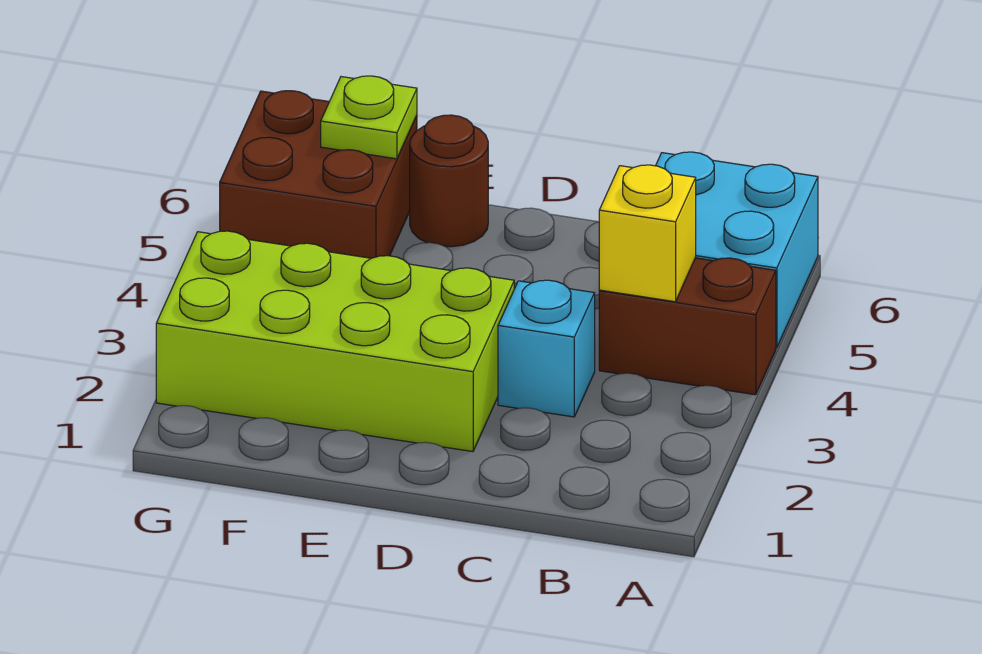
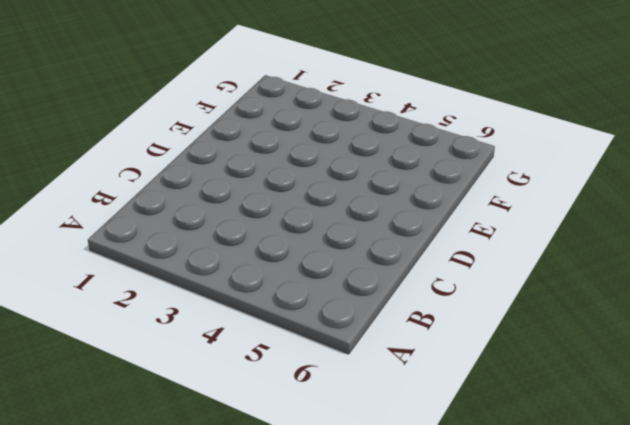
none -> brown 1x2 brick [599,258,776,395]
none -> cyan 2x2 brick [656,152,818,348]

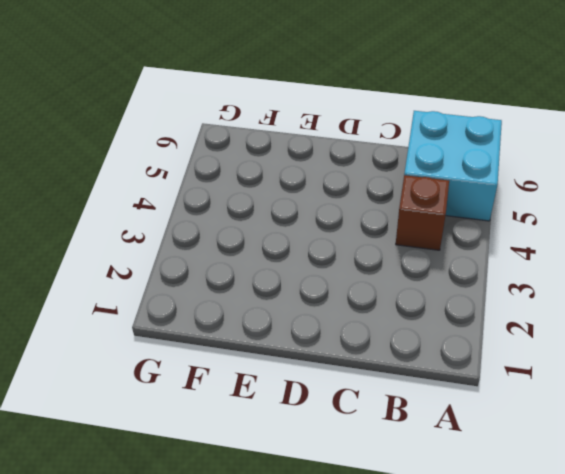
brown 1x1 brick [396,175,449,250] -> brown 1x2 brick [599,258,776,395]
none -> cyan 1x1 brick [498,280,595,417]
none -> lime 2x4 brick [156,231,514,452]

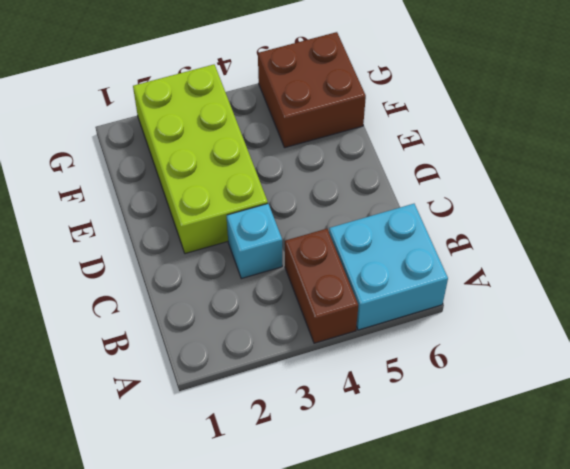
none -> brown 1x1 round brick [410,115,488,247]
none -> yellow 1x1 brick [599,165,696,302]

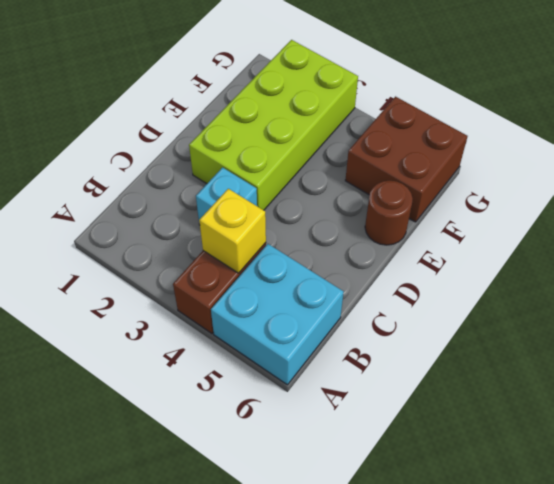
none -> lime 1x1 plate [321,76,417,159]

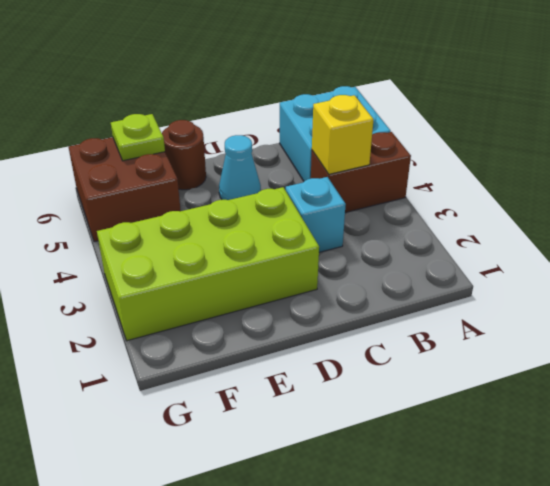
cyan 1x1 cone [219,135,261,200] -> none

